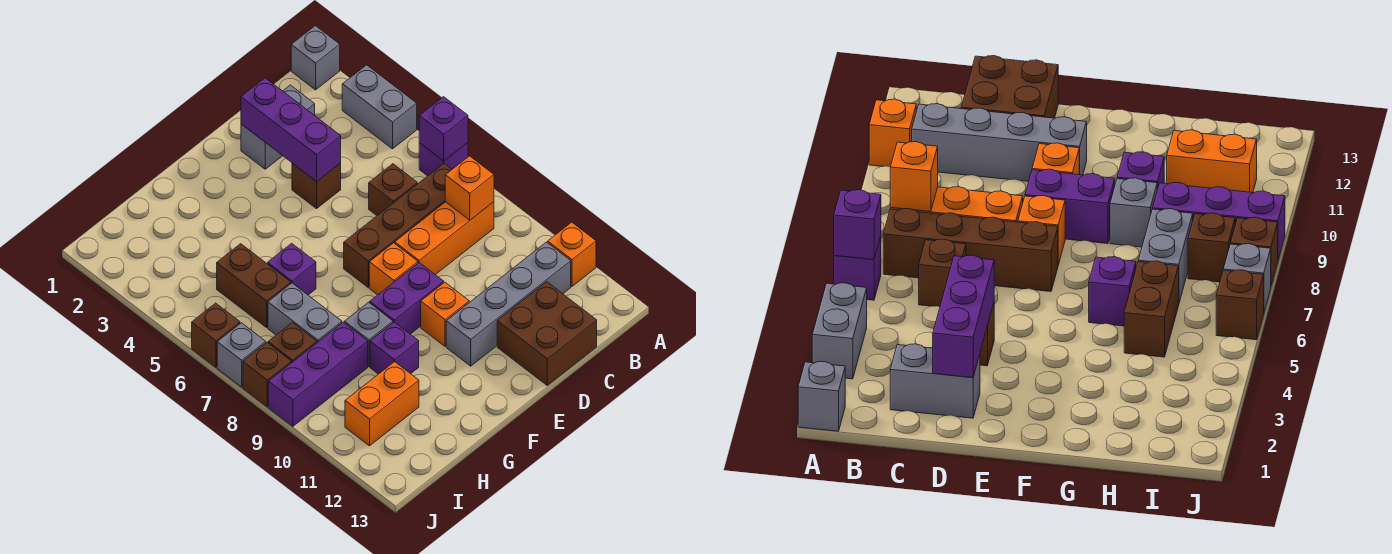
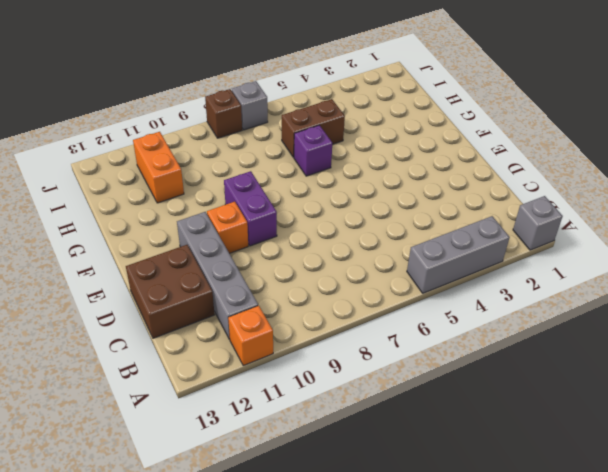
grey 1x3 brick [407,216,510,293] -> grey 1x2 brick [342,65,417,149]
none -> purple 1x1 brick [419,143,468,176]
none -> brown 1x4 brick [344,164,452,287]
none -> orange 1x3 brick [395,202,494,275]

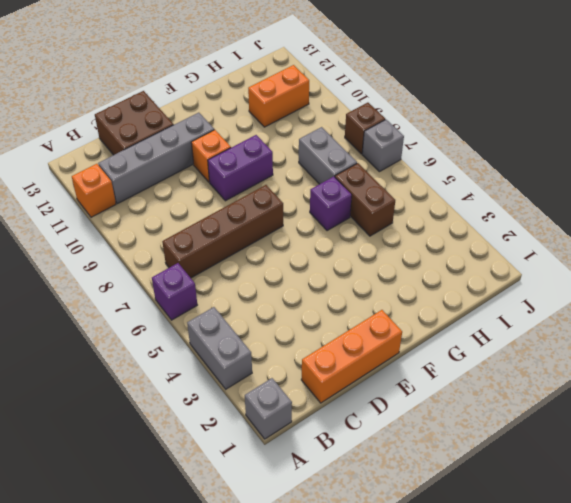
orange 1x3 brick [301,310,402,403] -> orange 1x3 brick moved to [395,202,494,275]
none -> grey 1x2 brick [241,85,315,169]
none -> brown 1x1 brick [369,164,417,216]
none -> brown 1x1 brick [292,163,341,209]

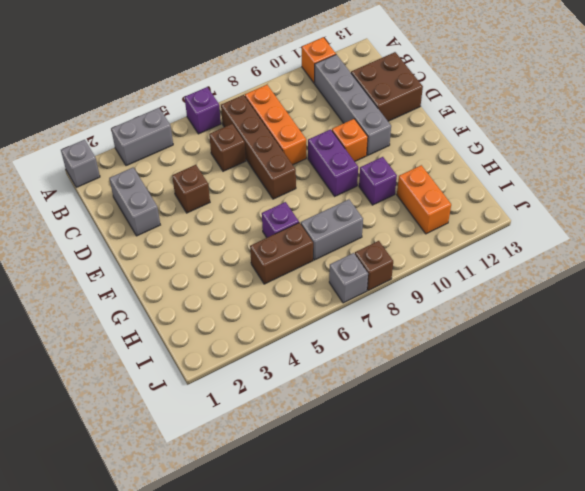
none -> orange 1x1 brick [369,243,418,295]
none -> grey 1x1 brick [344,302,393,367]
none -> purple 1x3 brick [268,322,368,426]

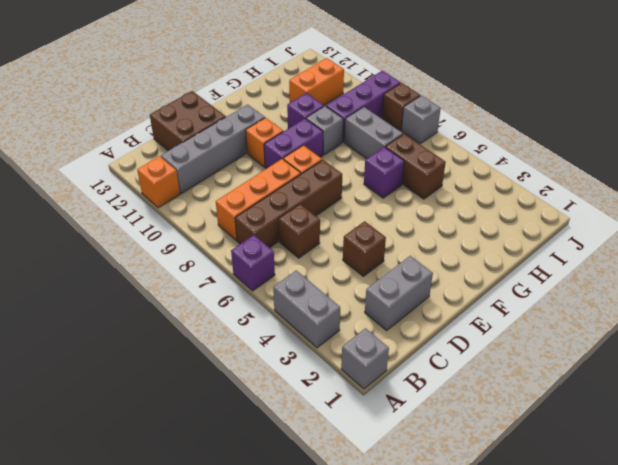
none -> brown 1x1 brick [268,323,317,363]
none -> brown 1x1 brick [192,303,240,367]
none -> purple 1x1 brick [419,97,468,161]

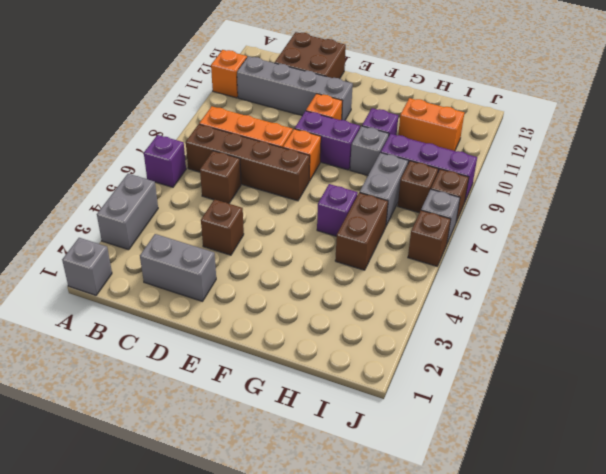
none -> purple 1x1 brick [419,97,468,161]
none -> orange 1x1 brick [445,156,494,220]
none -> purple 1x3 brick [241,78,341,182]

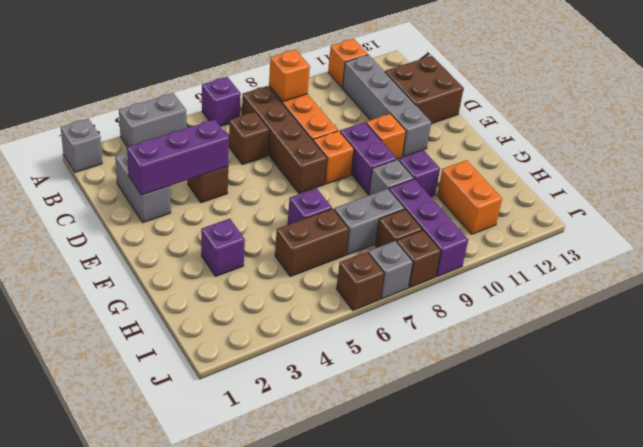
purple 1x1 brick [201,219,245,277] -> purple 1x1 brick moved to [419,97,468,161]

